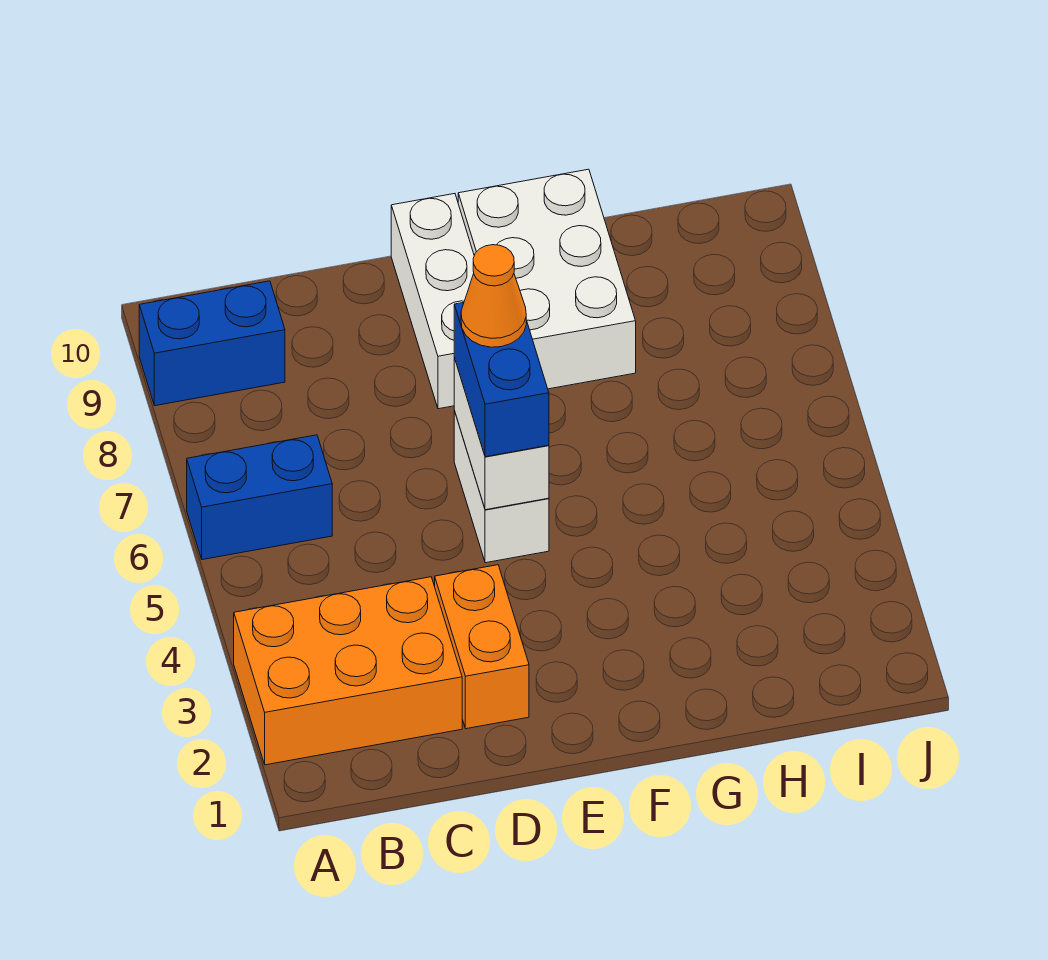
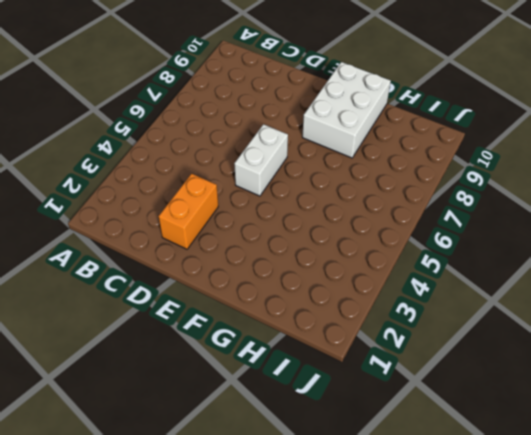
none -> orange 2x3 brick [234,577,462,765]
none -> blue 1x2 brick [187,435,332,560]

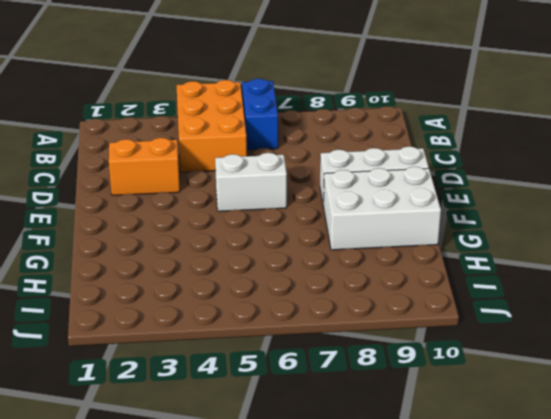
orange 2x3 brick [177,80,247,172] -> orange 2x3 brick moved to [234,577,462,765]
none -> blue 1x2 brick [139,281,285,406]
none -> white 1x2 brick [454,358,549,510]

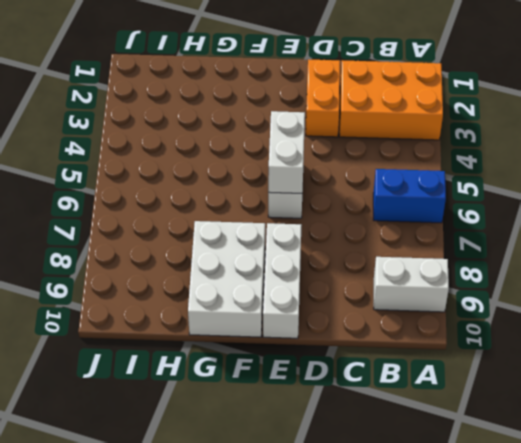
white 1x2 brick [374,257,449,312] -> blue 1x2 brick [139,281,285,406]
none -> blue 1x2 brick [454,303,549,457]
none -> orange 1x1 cone [461,245,526,347]

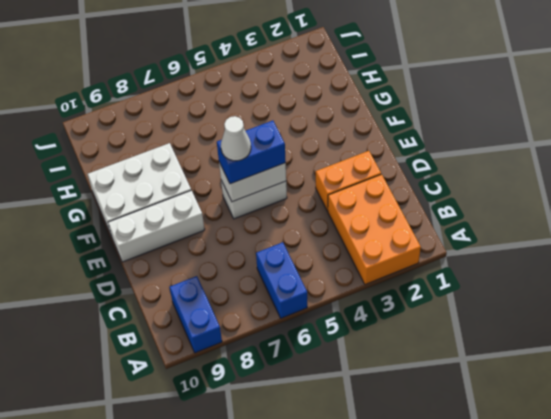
white 1x1 cone [221,116,251,161] -> orange 1x1 cone [461,245,526,347]

